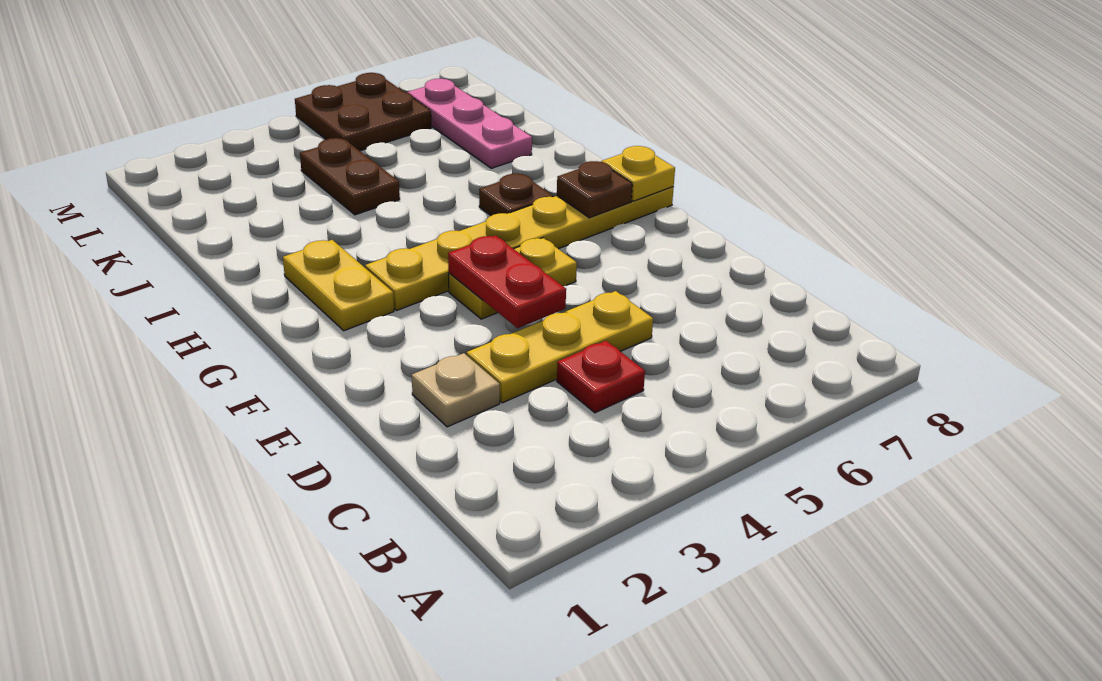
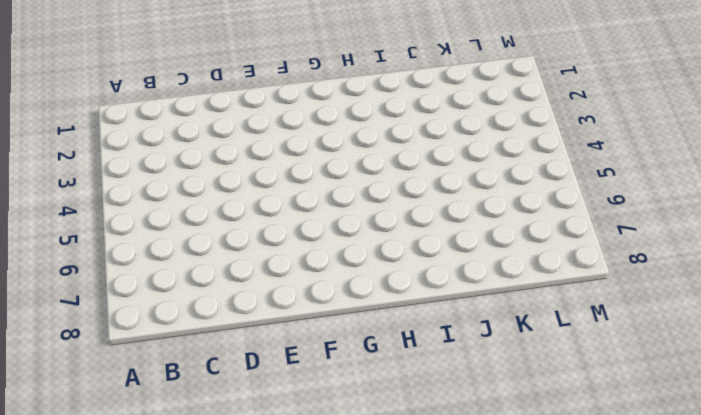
none -> red 1x1 plate [557,341,645,413]
none -> tan 1x1 plate [412,353,500,427]
none -> yellow 1x3 plate [467,291,653,403]

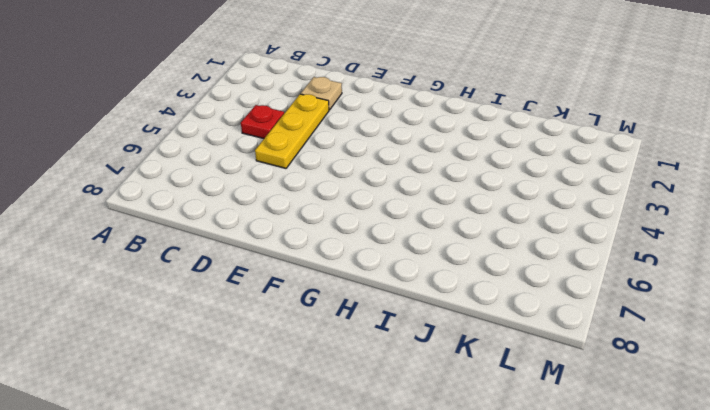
none -> yellow 1x2 plate [449,238,577,319]
none -> yellow 1x2 plate [283,240,394,331]
none -> yellow 1x6 plate [365,187,674,310]

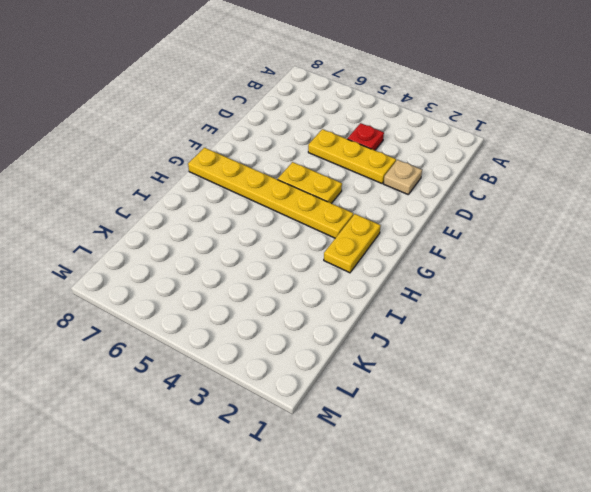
none -> brown 1x1 plate [479,174,553,216]
none -> brown 1x2 plate [300,138,400,215]
none -> pink 1x3 plate [407,79,532,168]

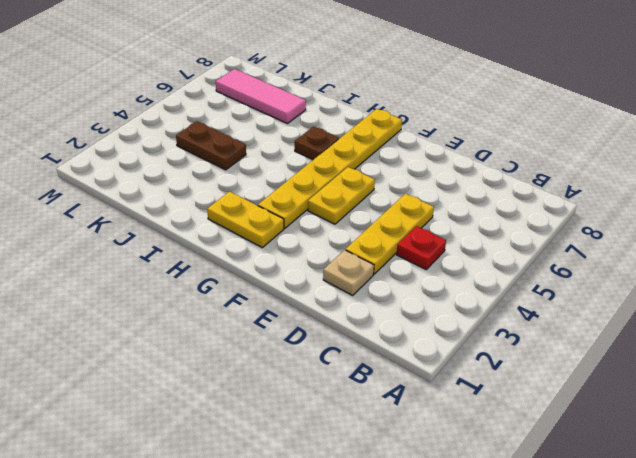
pink 1x3 tile [216,69,306,124] -> pink 1x3 plate [407,79,532,168]
none -> brown 2x2 plate [295,73,431,151]
none -> red 1x2 plate [448,236,566,328]
none -> brown 1x1 plate [557,161,632,218]

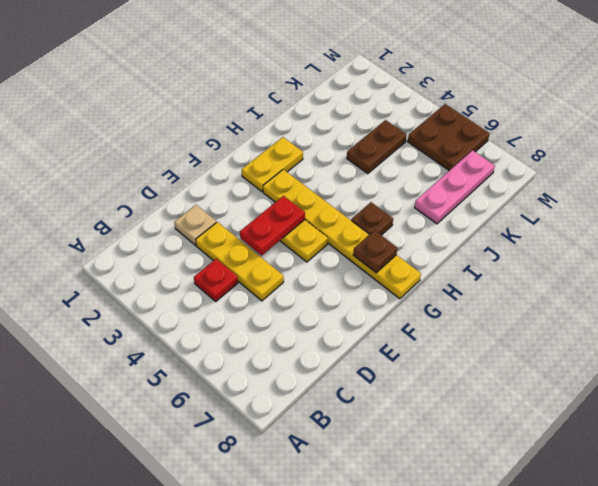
none -> yellow 1x1 plate [601,146,675,201]

